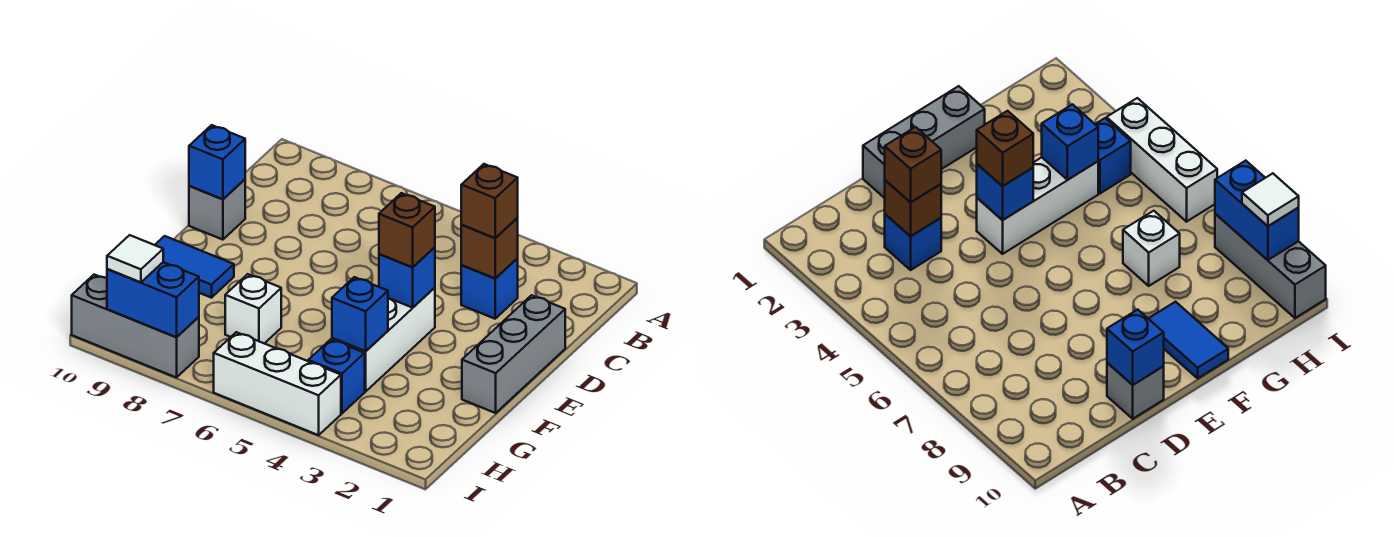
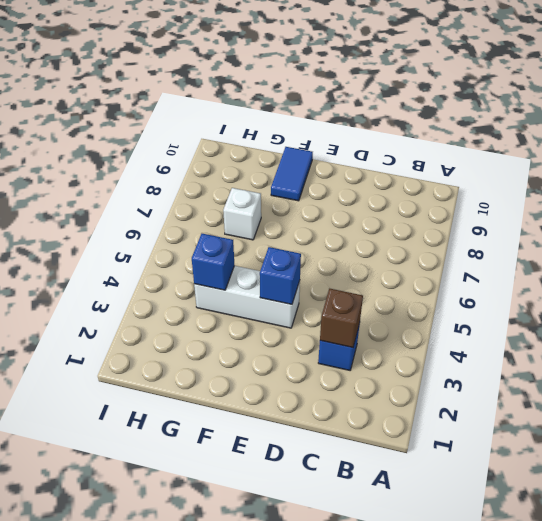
none -> grey 1x3 brick [462,295,565,413]
none -> grey 1x1 brick [189,179,245,240]
none -> blue 1x1 brick [308,339,365,413]

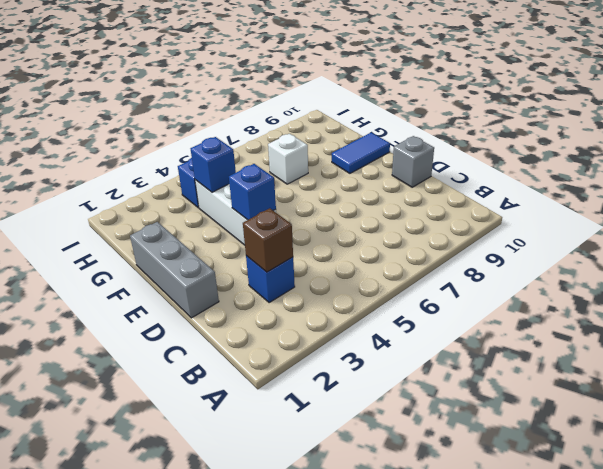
none -> white 1x3 brick [214,332,341,435]
none -> grey 1x3 brick [72,275,199,378]
none -> blue 1x1 brick [189,125,245,199]

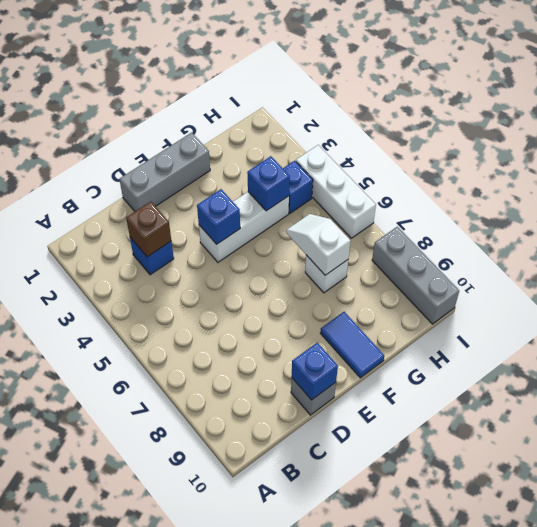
white 1x2 slope [286,214,350,275] -> none
none -> blue 1x2 brick [107,262,199,337]
none -> brown 1x1 brick [461,164,518,238]
none -> brown 1x1 brick [379,193,435,267]

